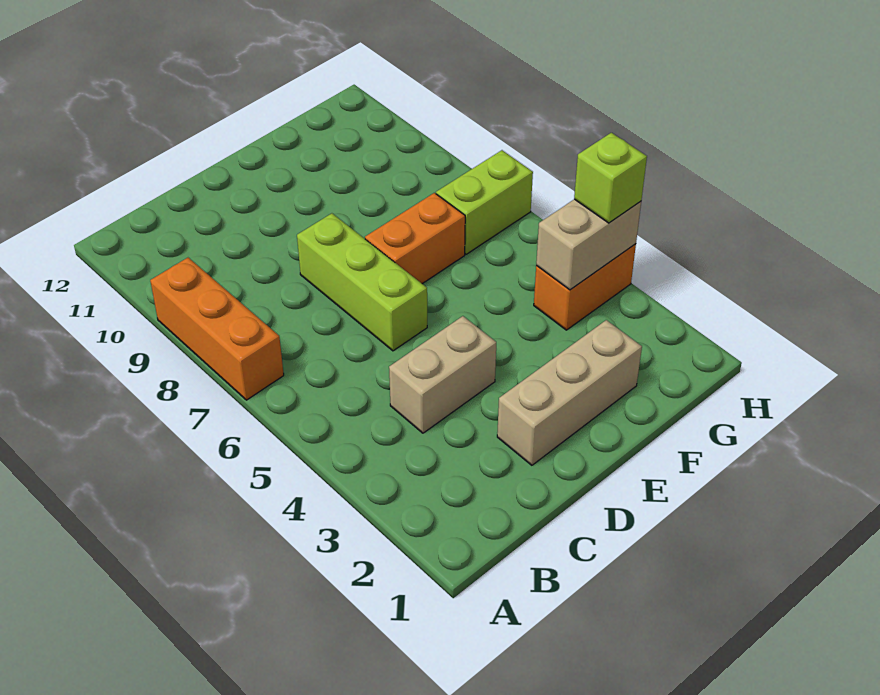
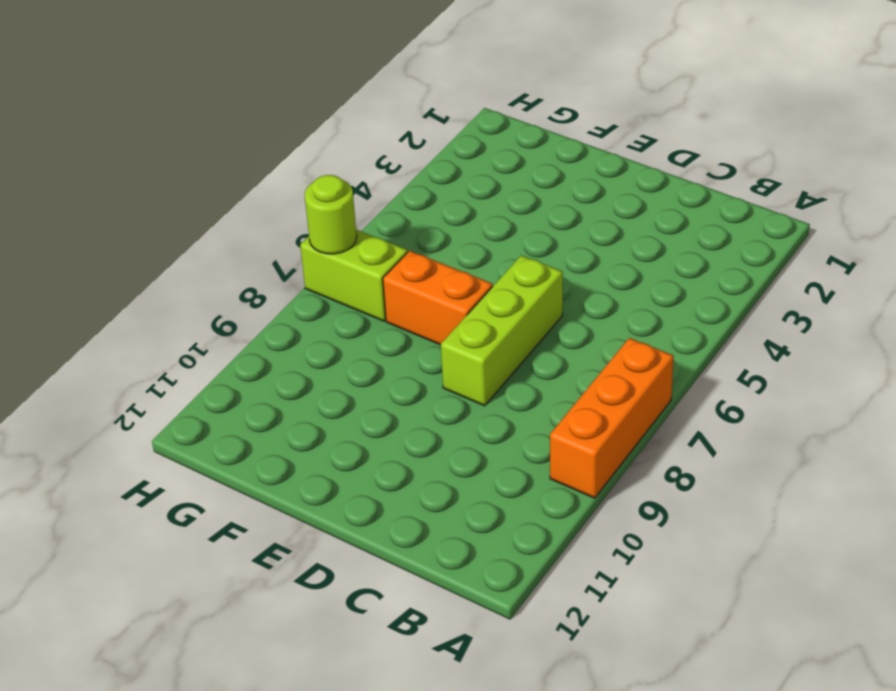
lime 1x1 round brick [305,175,357,254] -> none
none -> tan 1x2 brick [389,316,496,433]
none -> tan 1x3 brick [497,320,642,465]

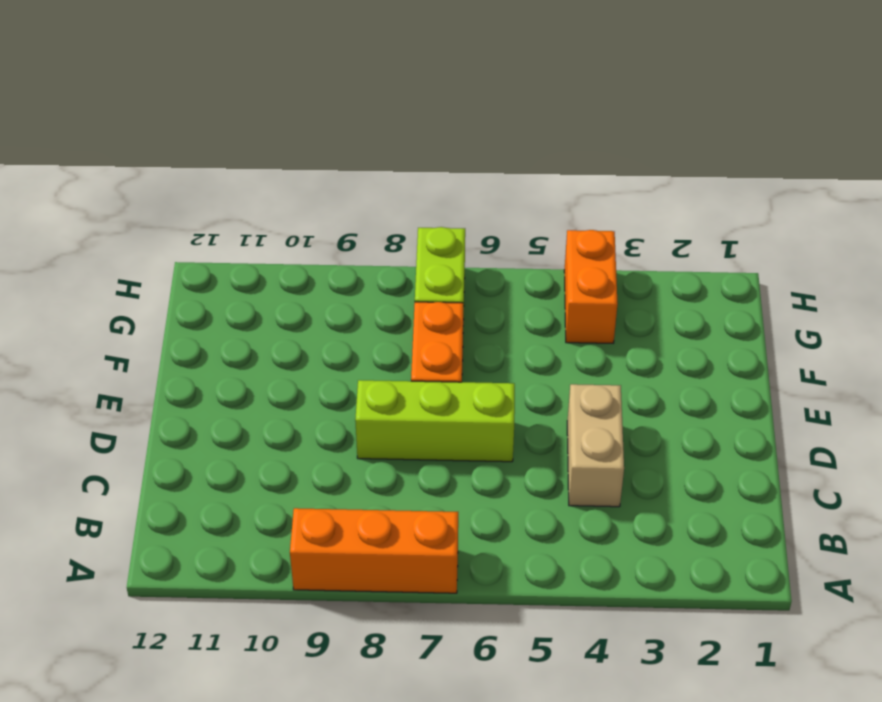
none -> tan 1x3 brick [497,320,642,465]
none -> tan 1x2 brick [536,199,641,290]

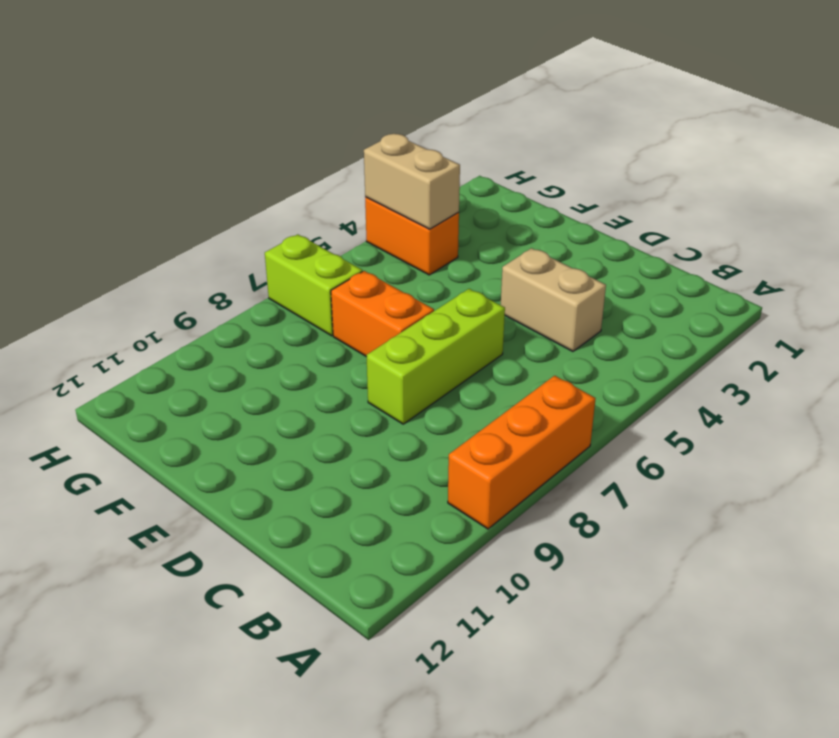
none -> tan 1x3 brick [497,320,642,465]
none -> lime 1x1 brick [574,133,647,223]

